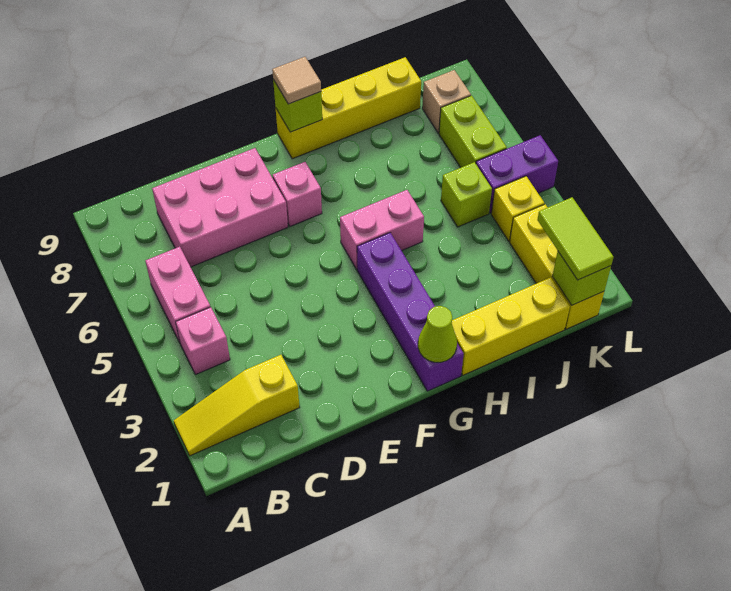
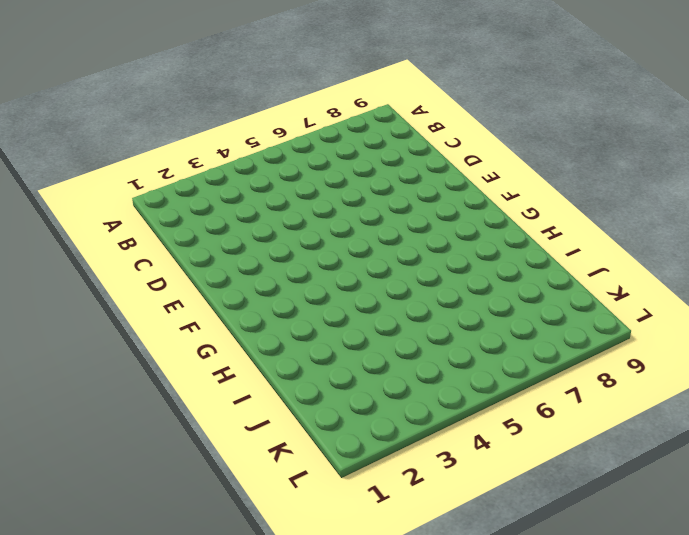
none -> yellow 1x3 slope [174,355,300,456]
none -> pink 1x1 brick [176,307,230,375]
none -> pink 1x2 brick [146,247,210,342]

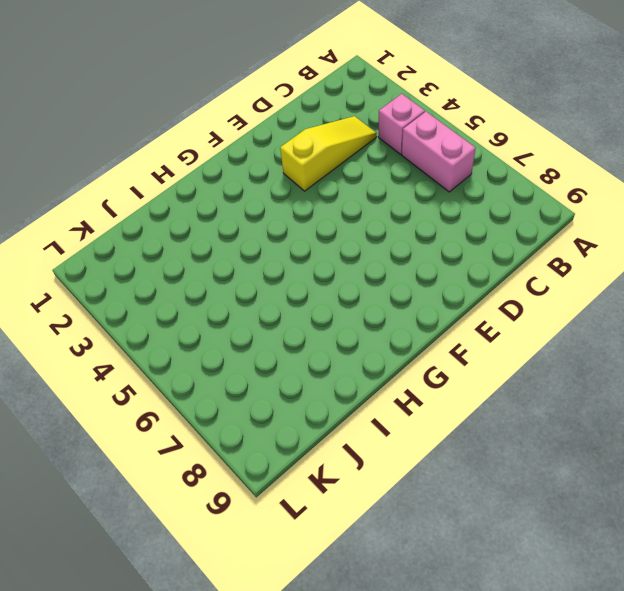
yellow 1x3 slope [280,116,376,191] -> yellow 1x3 slope moved to [174,355,300,456]
none -> pink 2x3 brick [152,148,288,267]
none -> pink 1x1 brick [273,162,322,226]
none -> purple 1x4 brick [357,233,464,391]

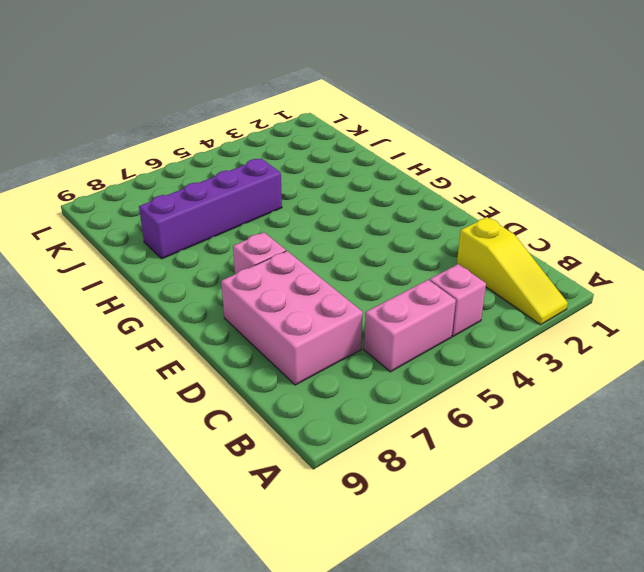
purple 1x4 brick [139,159,282,259] -> purple 1x4 brick moved to [357,233,464,391]
none -> pink 1x2 brick [340,190,424,269]
none -> yellow 1x4 brick [276,57,421,159]
none -> yellow 1x3 brick [452,278,570,375]

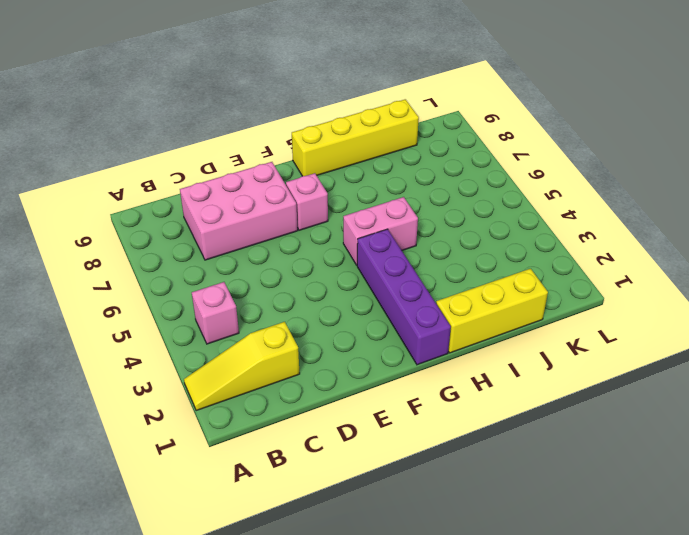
none -> pink 1x2 brick [146,247,210,342]
none -> lime 1x1 brick [441,162,492,227]
none -> yellow 1x3 brick [510,204,604,329]

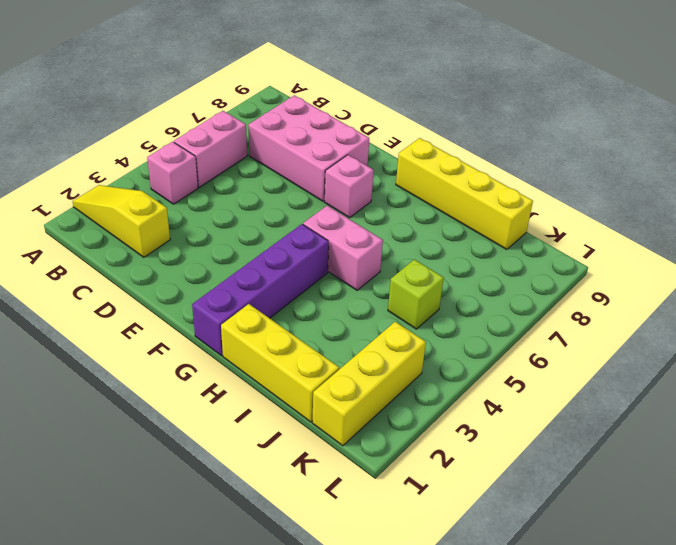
none -> yellow 1x1 brick [491,176,544,241]
none -> purple 1x2 brick [476,135,558,213]
none -> lime 1x2 brick [439,96,507,168]

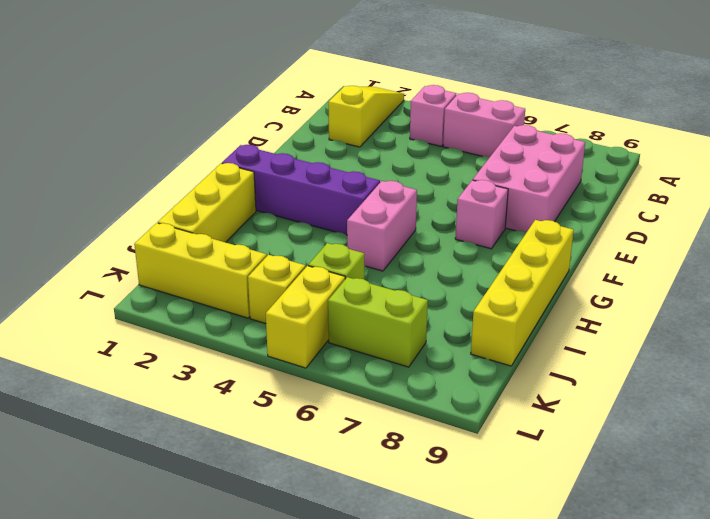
yellow 1x2 brick [266,266,345,368] -> purple 1x2 brick [476,135,558,213]
none -> tan 1x1 brick [422,70,471,133]
none -> lime 1x1 cone [418,306,457,362]
none -> lime 1x1 brick [273,79,322,132]

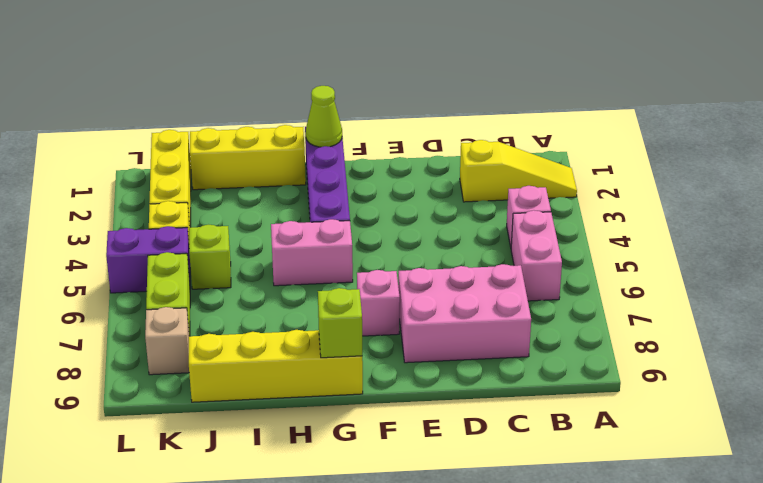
none -> lime 1x1 brick [552,252,611,305]
none -> tan 1x1 tile [272,57,321,104]
none -> lime 1x2 tile [537,197,613,280]

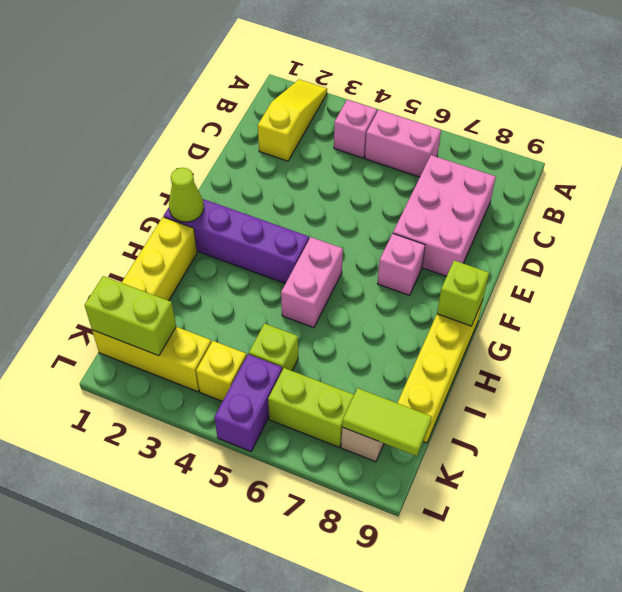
lime 1x2 brick [85,276,176,356] -> lime 1x1 brick [552,252,611,305]
lime 1x2 tile [342,388,432,456] -> lime 1x2 tile moved to [537,197,613,280]
none -> tan 1x1 tile [272,57,321,104]

